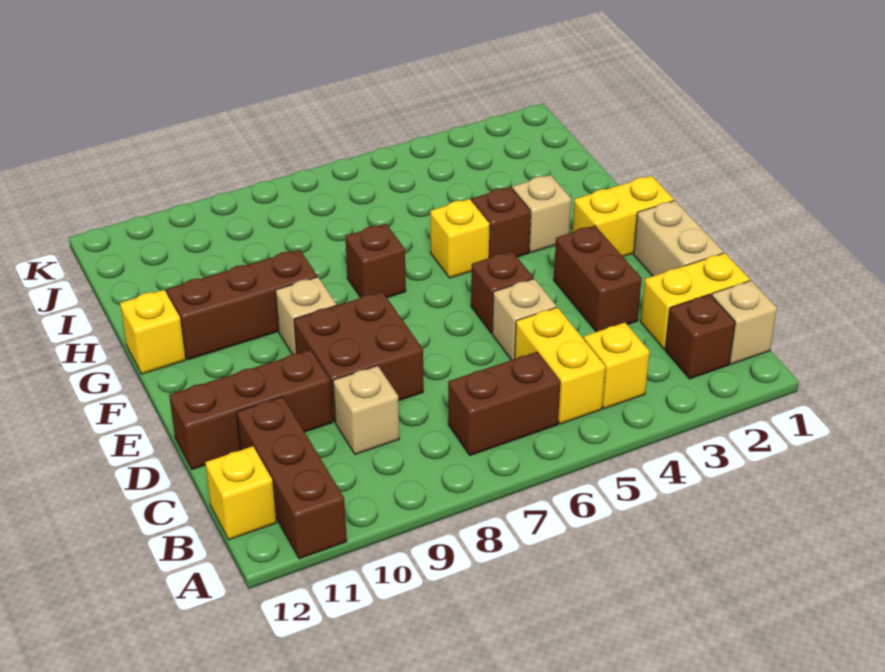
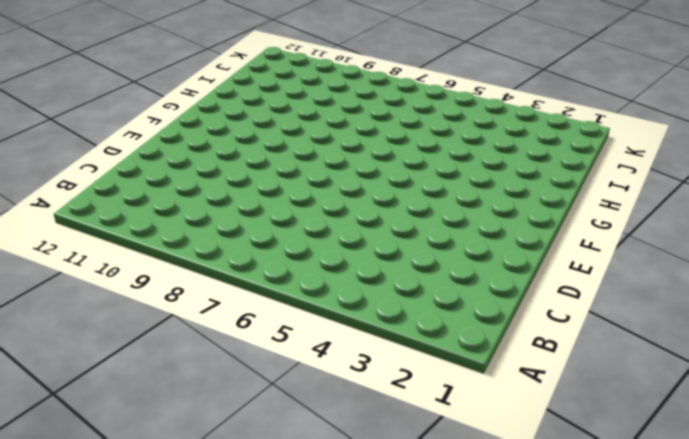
none -> brown 1x3 brick [237,397,347,559]
none -> tan 1x1 brick [712,281,777,364]
none -> brown 1x1 brick [665,294,735,379]

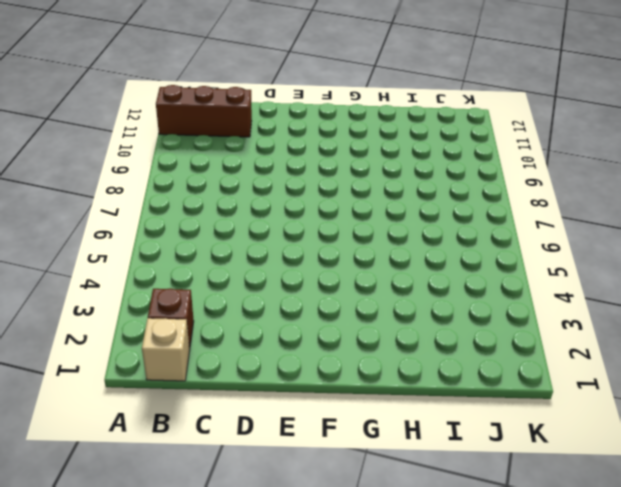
none -> yellow 1x1 brick [584,323,650,409]
none -> yellow 1x2 brick [515,307,605,424]
none -> brown 1x2 brick [448,352,560,455]

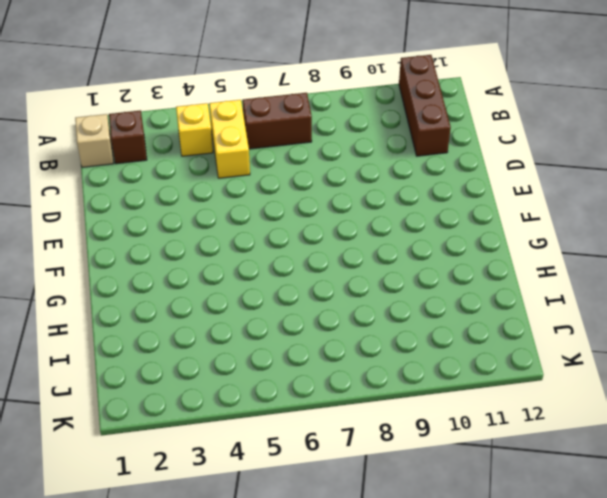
none -> yellow 1x1 brick [205,446,276,540]
none -> yellow 1x2 brick [641,253,750,349]
none -> tan 1x1 brick [333,366,399,455]

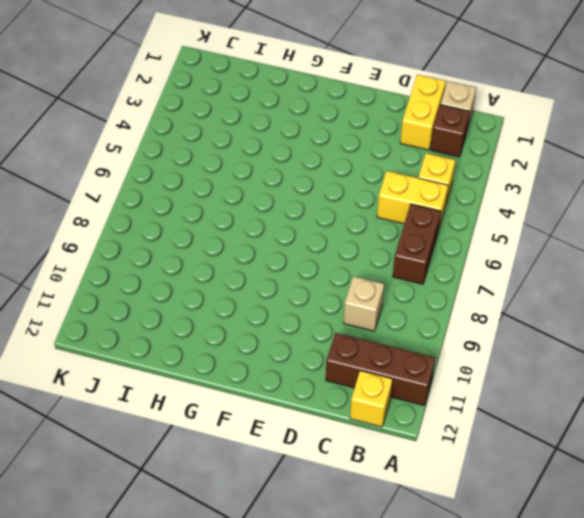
none -> tan 1x2 brick [634,201,724,276]
none -> brown 1x2 brick [554,226,642,332]
none -> tan 1x1 brick [492,279,556,360]

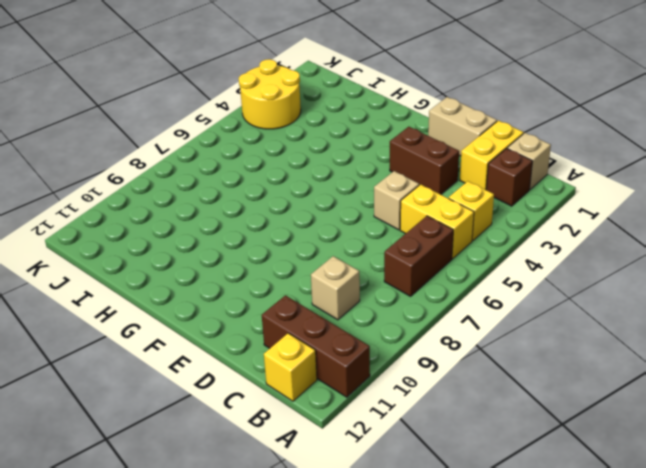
yellow 2x2 round brick [239,59,301,129] -> none
none -> brown 2x2 brick [294,292,423,422]
none -> brown 1x3 brick [169,350,332,470]
none -> brown 1x1 brick [471,251,533,333]

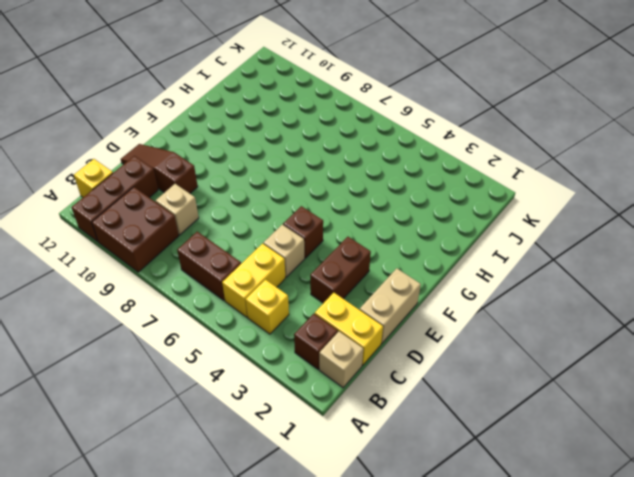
brown 2x2 brick [92,187,179,272] -> brown 2x2 brick moved to [294,292,423,422]
brown 1x3 slope [121,144,198,193] -> brown 1x3 brick [169,350,332,470]
none -> yellow 1x2 brick [572,176,674,256]
none -> tan 1x1 brick [275,277,337,354]
none -> tan 1x1 brick [512,175,571,253]

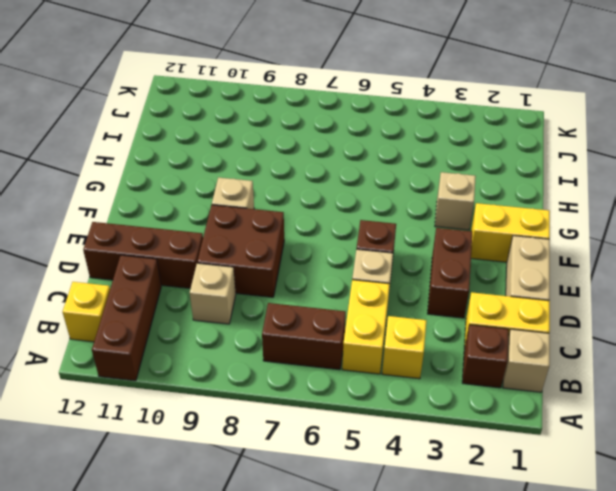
none -> brown 1x1 brick [472,187,531,258]
none -> yellow 1x1 brick [430,199,490,278]
none -> brown 1x1 brick [345,224,406,298]

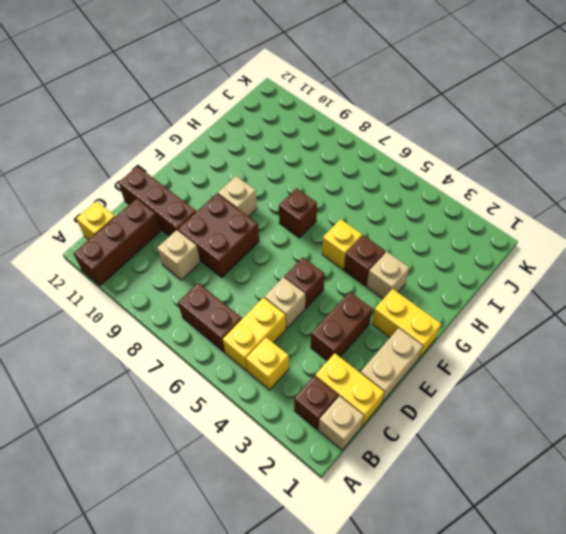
none -> brown 1x3 brick [167,249,317,360]
none -> yellow 1x1 brick [120,290,186,374]

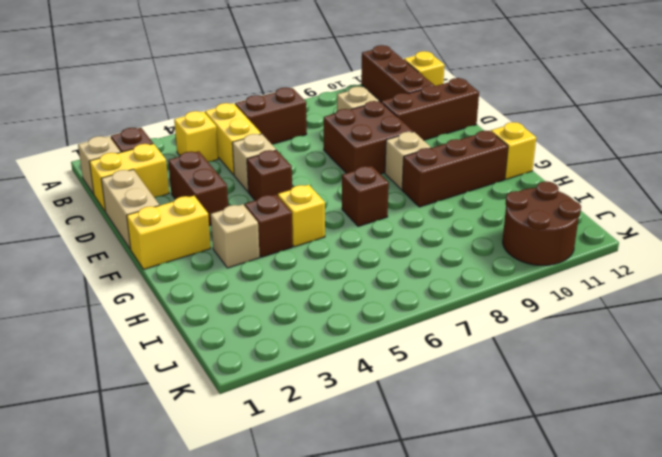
brown 2x2 round brick [503,181,581,265] -> none

